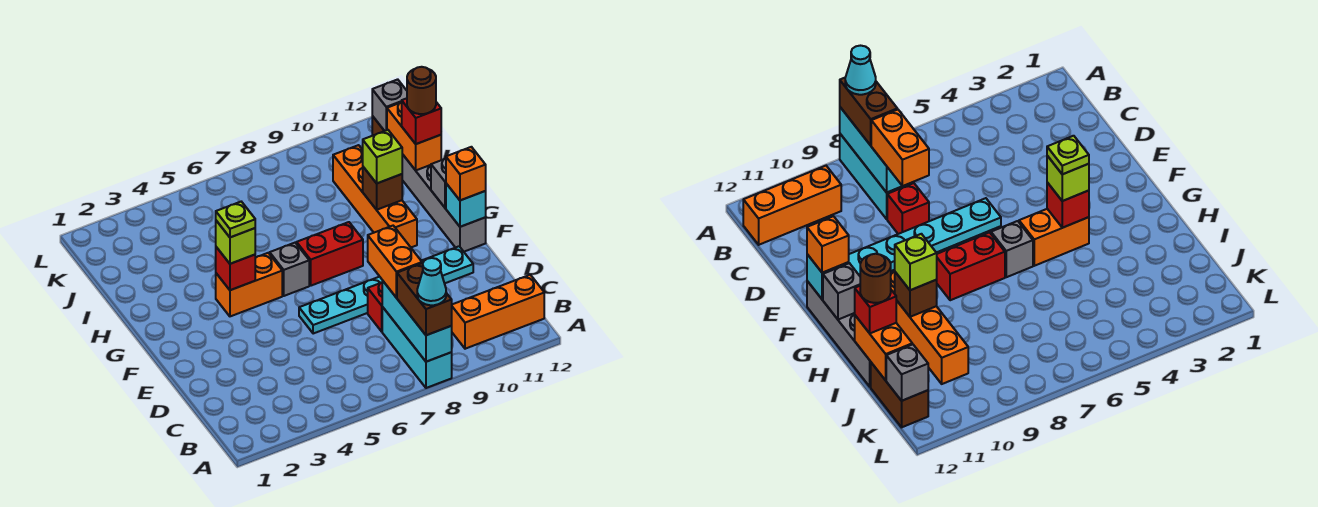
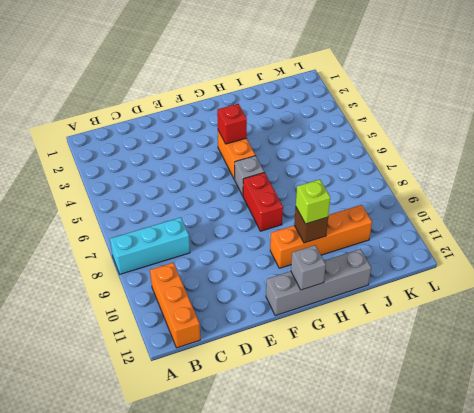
none -> red 1x1 brick [368,283,382,332]
none -> cyan 1x6 plate [299,246,473,334]
none -> brown 1x2 brick [871,363,928,427]

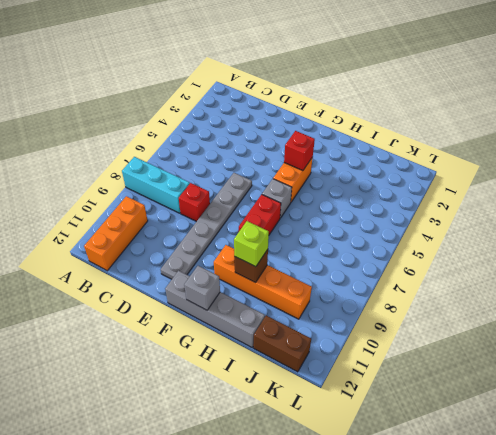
grey 1x6 plate [161,173,252,279] -> cyan 1x6 plate [299,246,473,334]
none -> cyan 1x3 brick [382,281,452,362]
none -> cyan 1x1 brick [446,184,486,227]
none -> orange 1x2 brick [387,102,441,170]

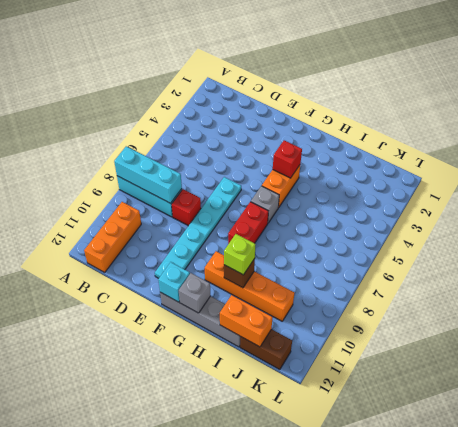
none -> grey 1x1 brick [372,79,407,131]
none -> brown 1x2 brick [397,263,452,335]
none -> orange 1x2 brick [368,226,422,298]

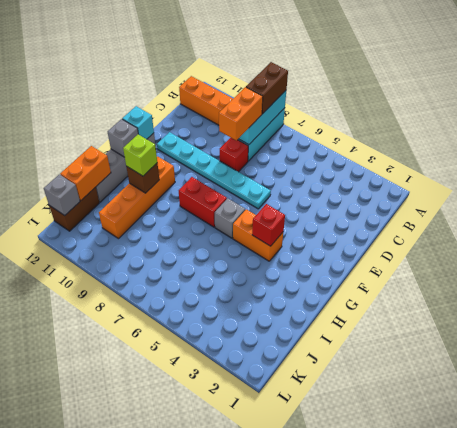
none -> orange 1x1 brick [446,147,486,200]
none -> lime 1x1 brick [216,221,255,264]
none -> red 1x1 brick [402,98,441,144]

